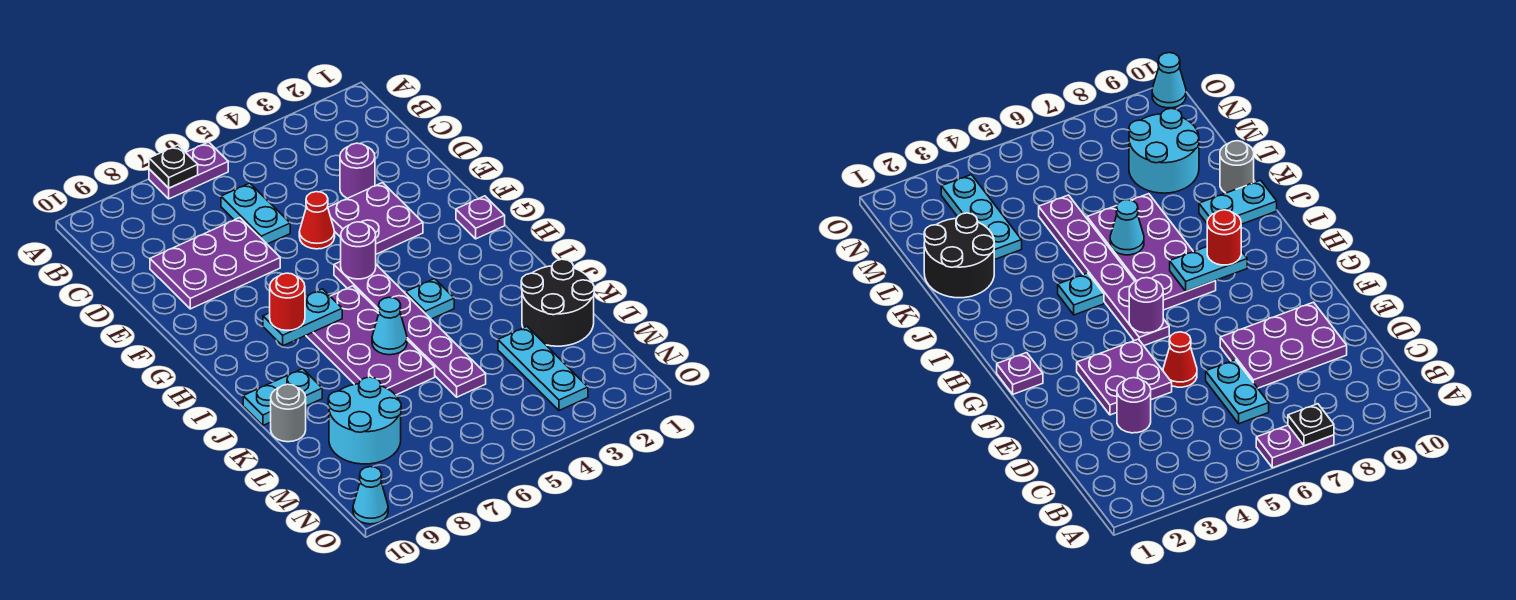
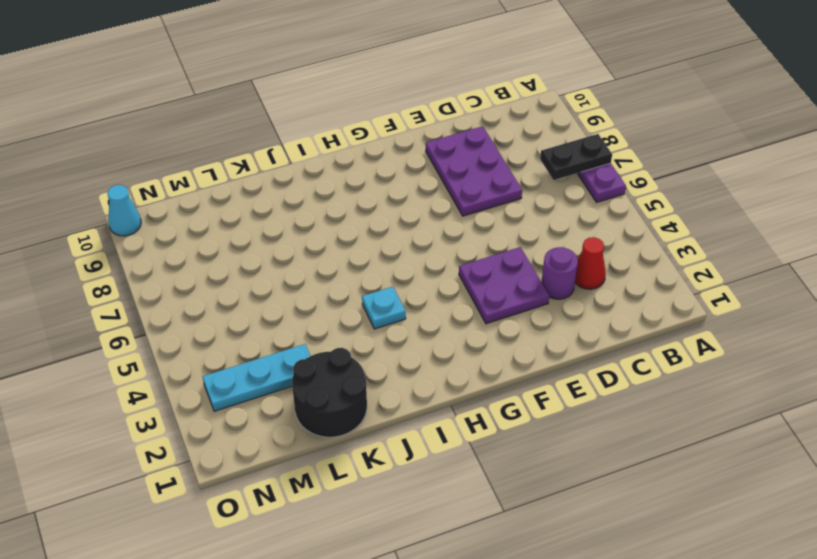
black 1x2 plate [540,134,612,180] -> black 1x1 plate [149,145,198,188]
red 1x1 cone [575,237,606,289] -> red 1x1 cone moved to [299,192,335,249]
none -> cyan 1x2 plate [221,183,290,244]
none -> purple 1x1 plate [456,196,505,239]
none -> purple 1x6 plate [334,262,486,397]

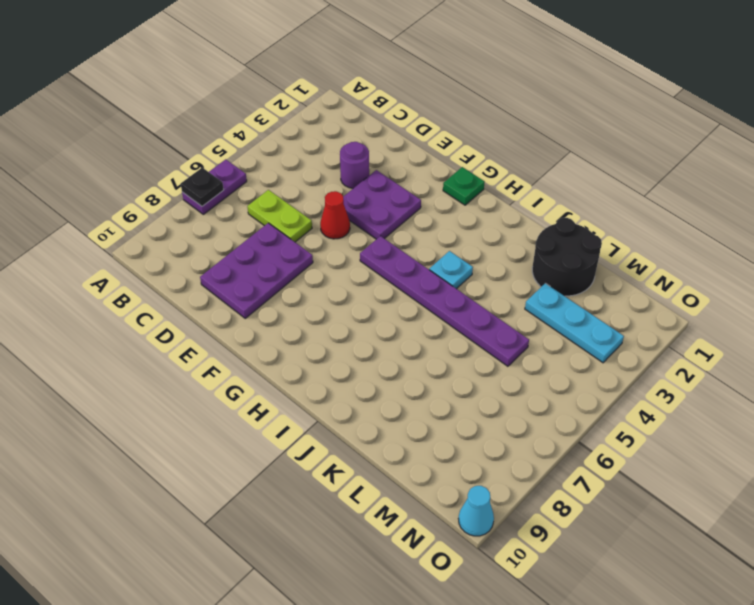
lime 1x2 plate [247,190,312,242] -> cyan 1x2 plate [221,183,290,244]
green 1x1 plate [443,167,485,205] -> purple 1x1 plate [456,196,505,239]
none -> purple 2x4 plate [306,286,435,395]
none -> cyan 1x2 plate [243,369,322,425]
none -> grey 1x1 round brick [271,384,306,442]

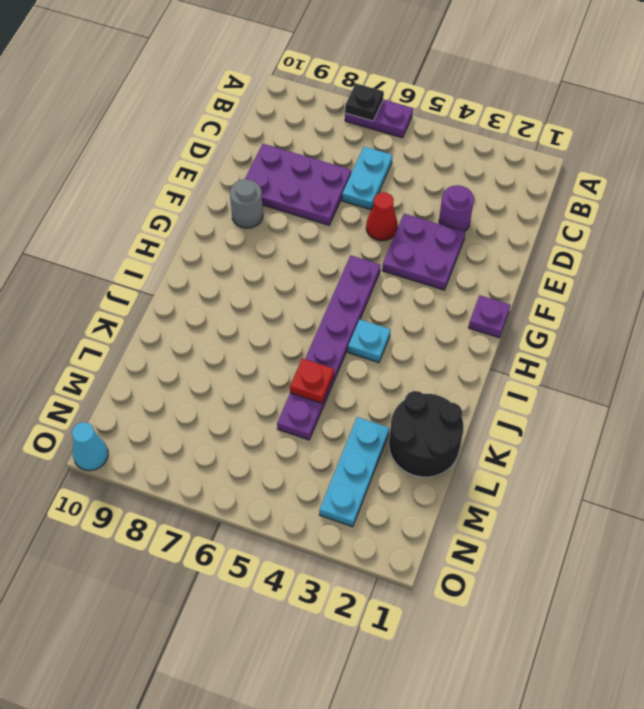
grey 1x1 round brick [230,179,263,228] -> grey 1x1 round brick moved to [271,384,306,442]
red 1x1 plate [290,358,334,403] -> none
none -> purple 2x4 plate [306,286,435,395]
none -> cyan 1x2 plate [243,369,322,425]
none -> cyan 2x2 round brick [328,377,401,464]

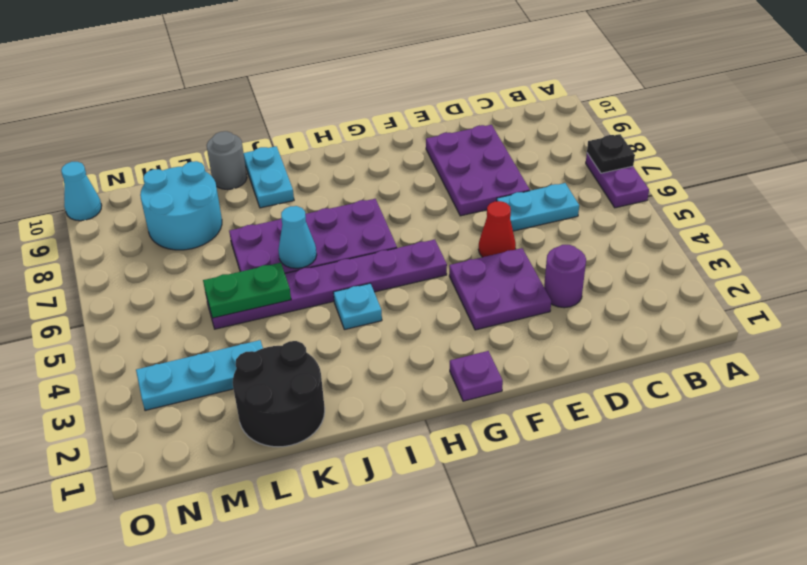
green 1x2 plate [203,263,291,318] -> none
none -> purple 1x1 round brick [341,222,376,279]
none -> cyan 1x2 plate [263,289,342,346]
none -> red 1x1 round brick [270,273,305,330]

